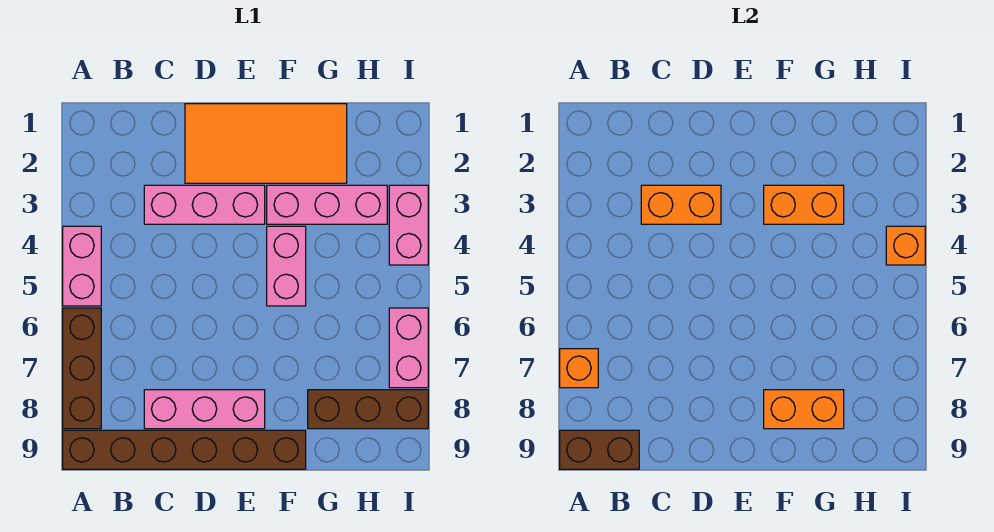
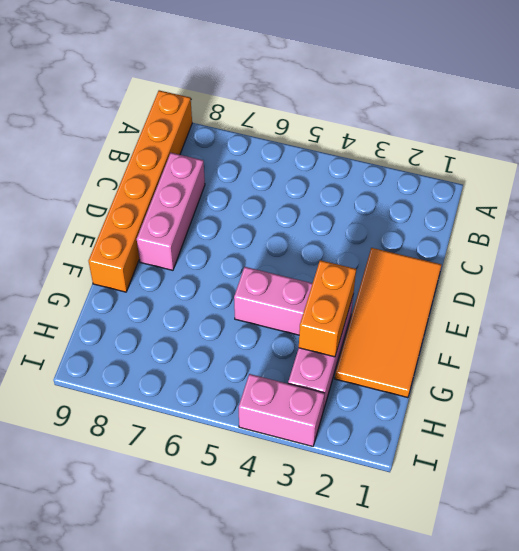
orange 1x6 brick [88,90,192,292] -> brown 1x6 brick [63,430,306,469]
none -> pink 1x2 brick [63,226,101,306]
none -> brown 1x3 brick [63,308,101,429]
none -> pink 1x3 brick [144,185,265,224]

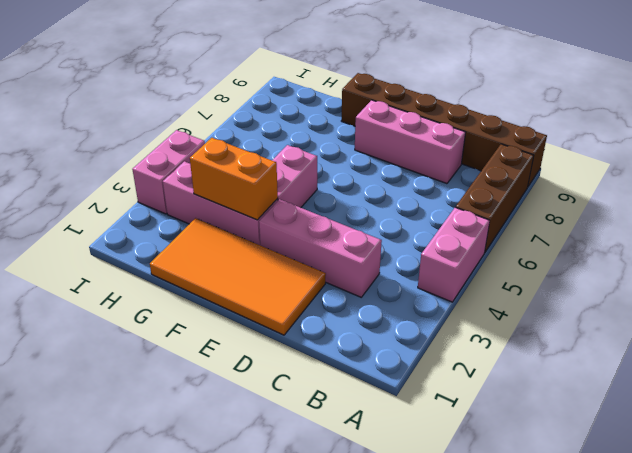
none -> brown 1x3 brick [308,390,428,429]
none -> pink 1x2 brick [389,308,428,388]
none -> orange 1x1 brick [560,349,598,388]

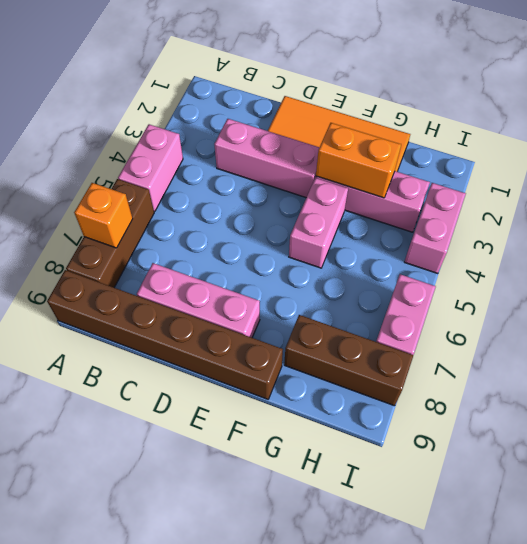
none -> brown 1x2 brick [560,430,639,469]
none -> orange 1x2 brick [641,185,721,224]
none -> orange 1x2 brick [764,390,844,429]

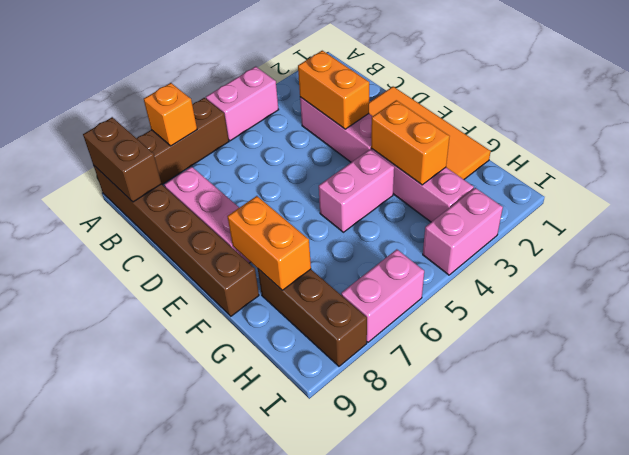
none -> orange 1x1 brick [886,226,925,265]

